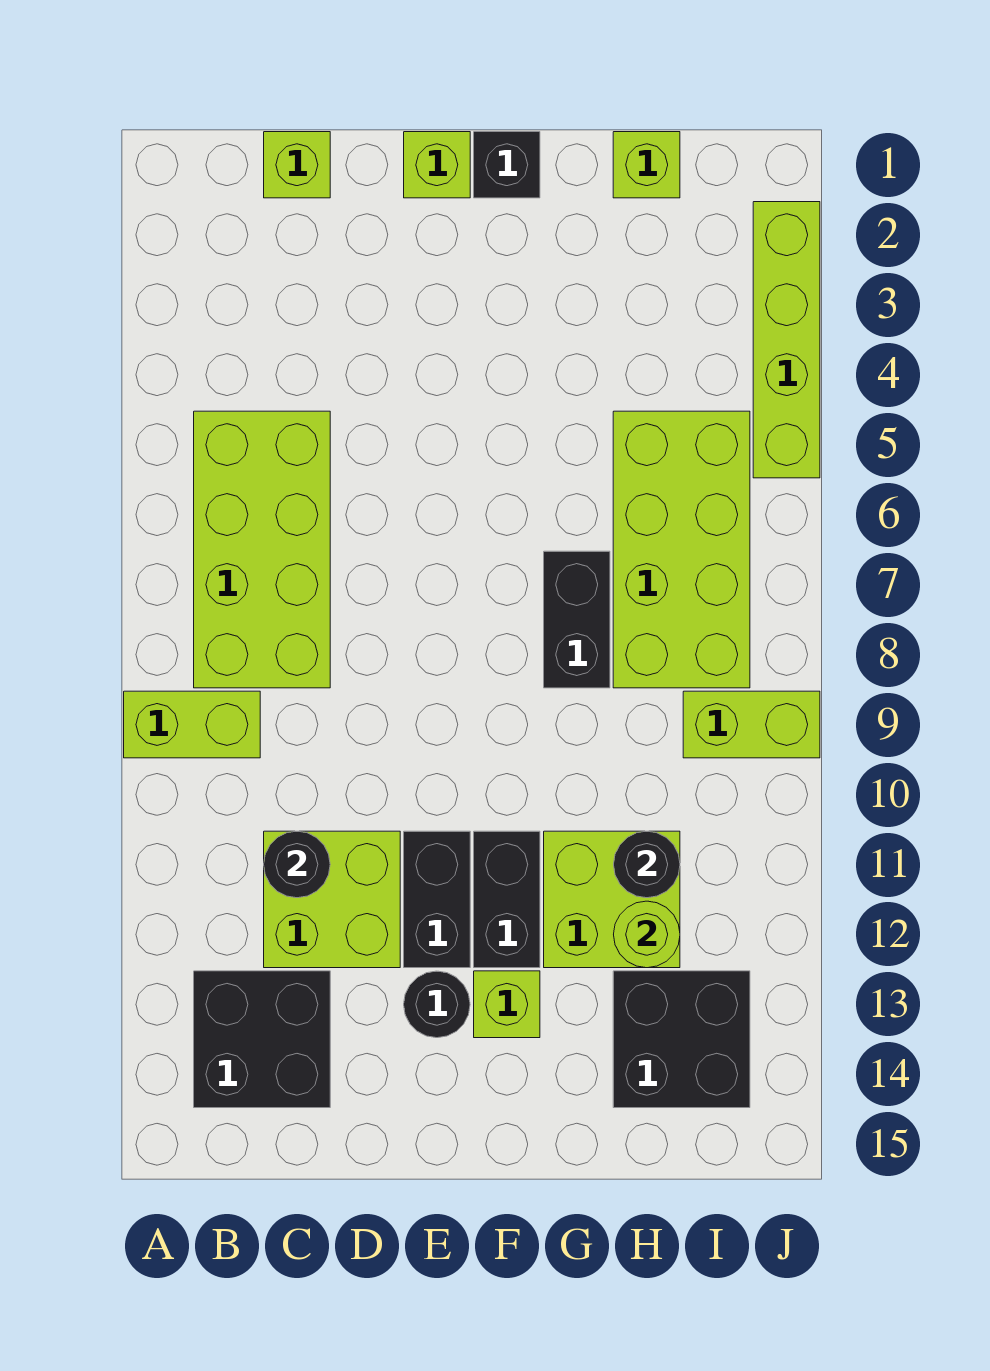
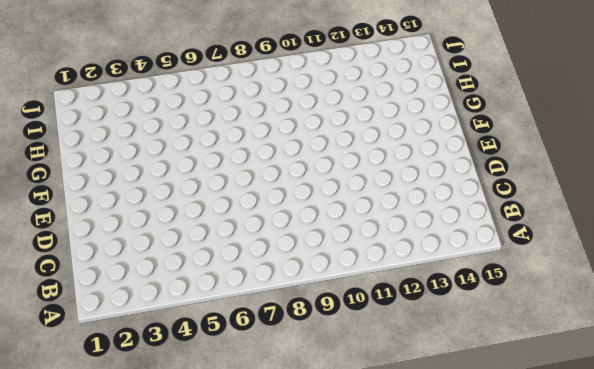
none -> lime 1x2 brick [124,691,260,758]
none -> lime 2x4 brick [194,411,330,688]
none -> black 2x2 brick [194,971,330,1108]

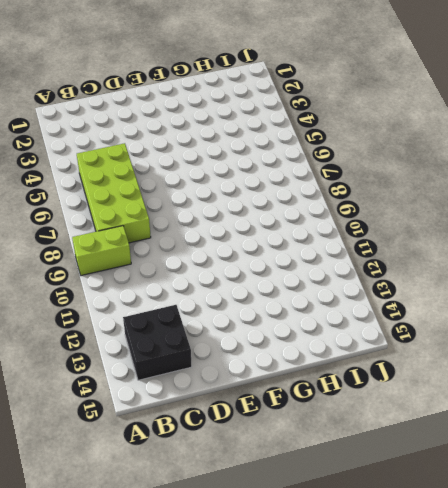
none -> lime 1x1 brick [264,132,330,198]
none -> lime 2x2 brick [264,831,400,968]
none -> lime 1x1 brick [404,132,470,198]

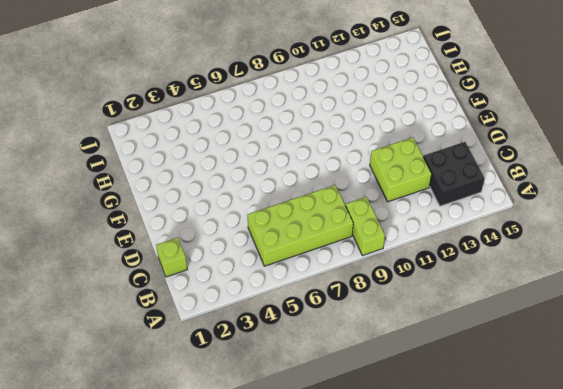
none -> lime 1x1 brick [404,132,470,198]
none -> black 1x2 brick [404,831,470,968]
none -> black 1x1 round brick [404,971,470,1038]

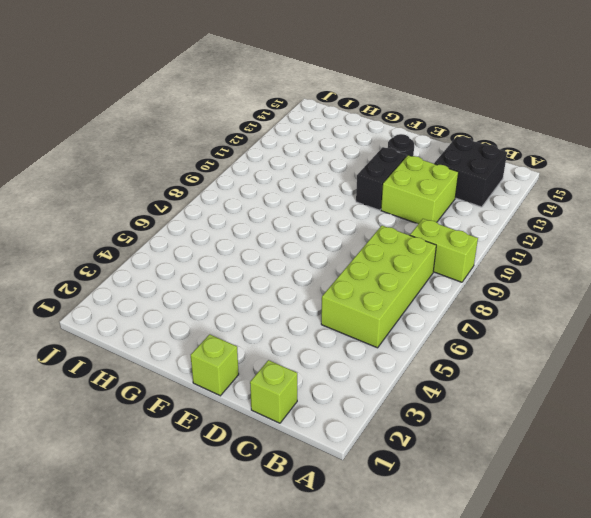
none -> black 1x1 brick [474,132,540,198]
none -> black 1x2 brick [474,831,540,968]
none -> lime 1x1 brick [474,971,540,1038]

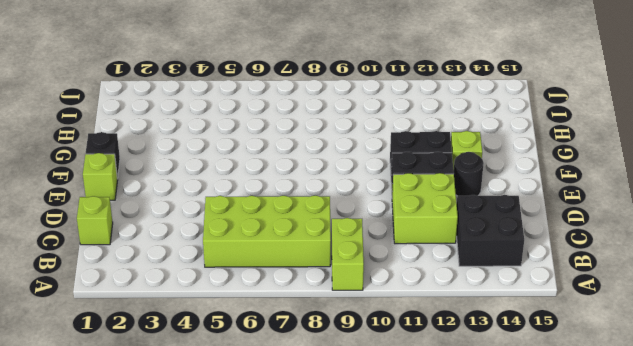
none -> black 1x2 brick [544,551,610,688]
none -> lime 2x2 brick [544,831,680,968]
none -> lime 1x1 brick [613,132,680,198]

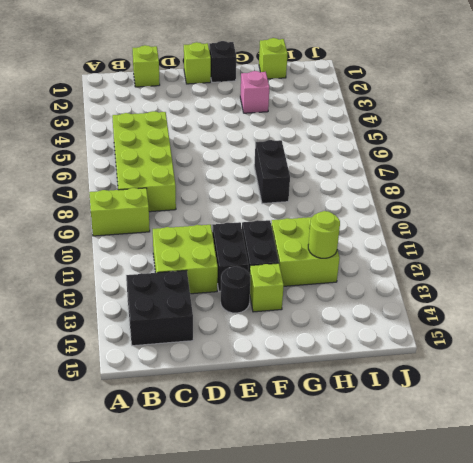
pink 1x1 brick [240,71,269,113] -> none
none -> lime 2x4 brick [613,411,750,688]
none -> black 2x2 brick [613,971,750,1108]
none -> lime 1x2 brick [683,691,820,758]

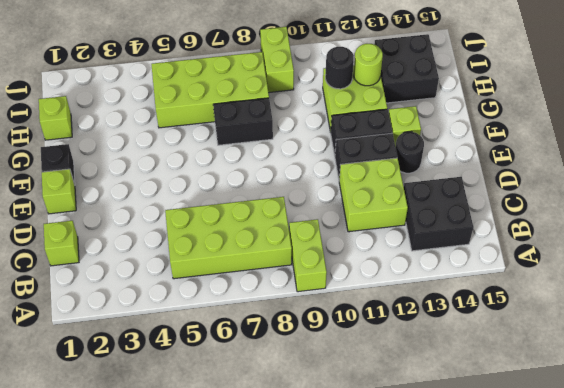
none -> lime 1x4 brick [753,202,820,478]
none -> black 1x1 round brick [264,831,330,898]

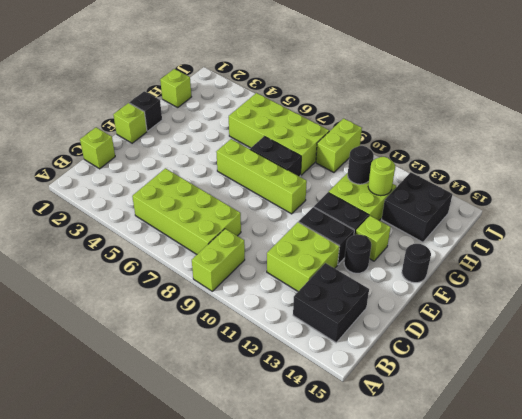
lime 1x4 brick [216,139,307,214] -> lime 1x4 brick moved to [753,202,820,478]
black 1x1 round brick [402,244,431,283] -> black 1x1 round brick moved to [264,831,330,898]

